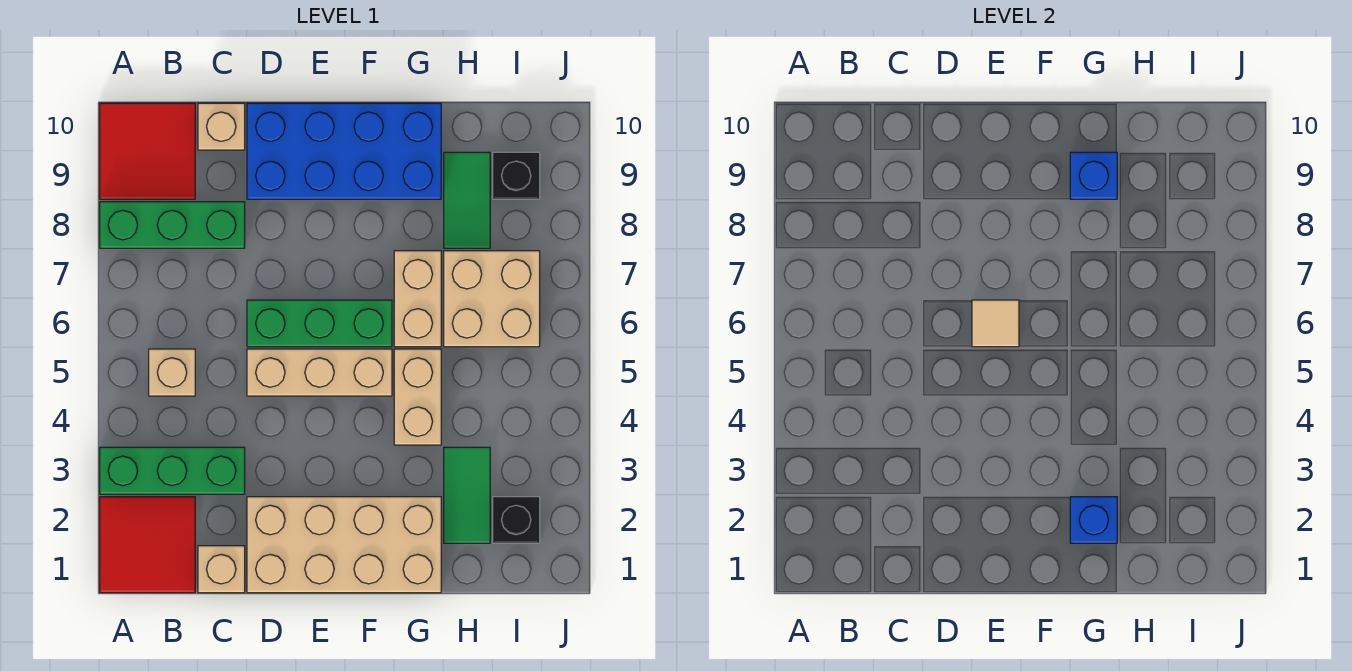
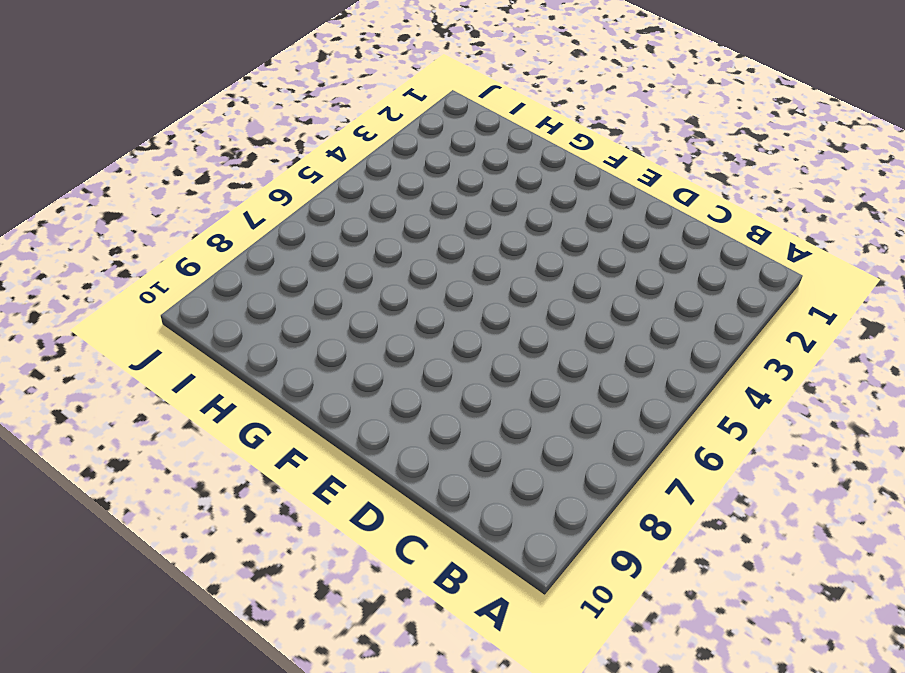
none -> red 2x2 tile [100,497,195,593]
none -> green 1x3 brick [100,447,245,494]
none -> green 1x3 brick [100,202,245,248]

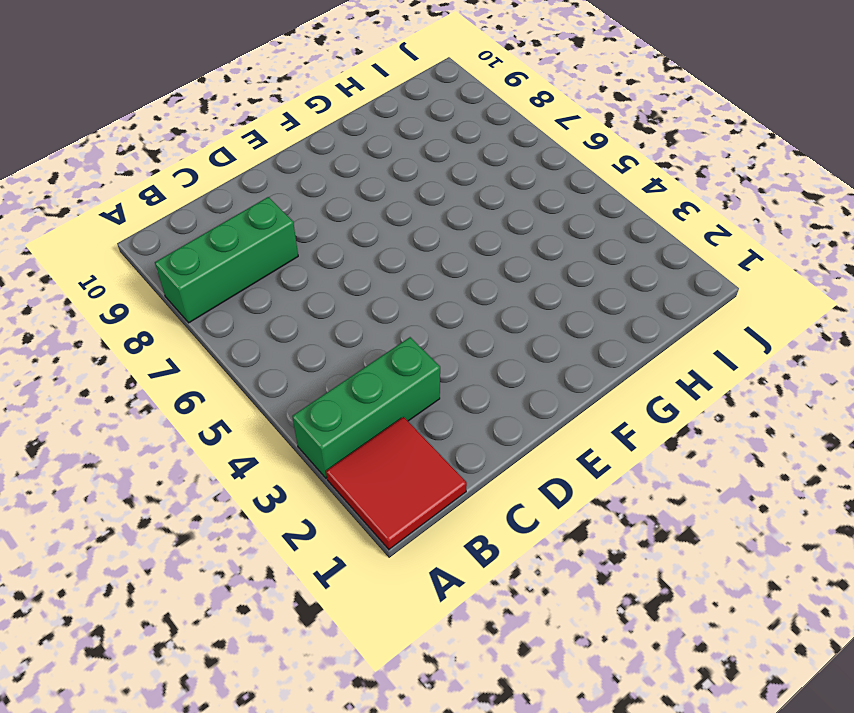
none -> red 2x2 tile [100,103,195,199]
none -> tan 1x1 brick [149,349,195,396]
none -> tan 1x1 brick [198,546,245,593]

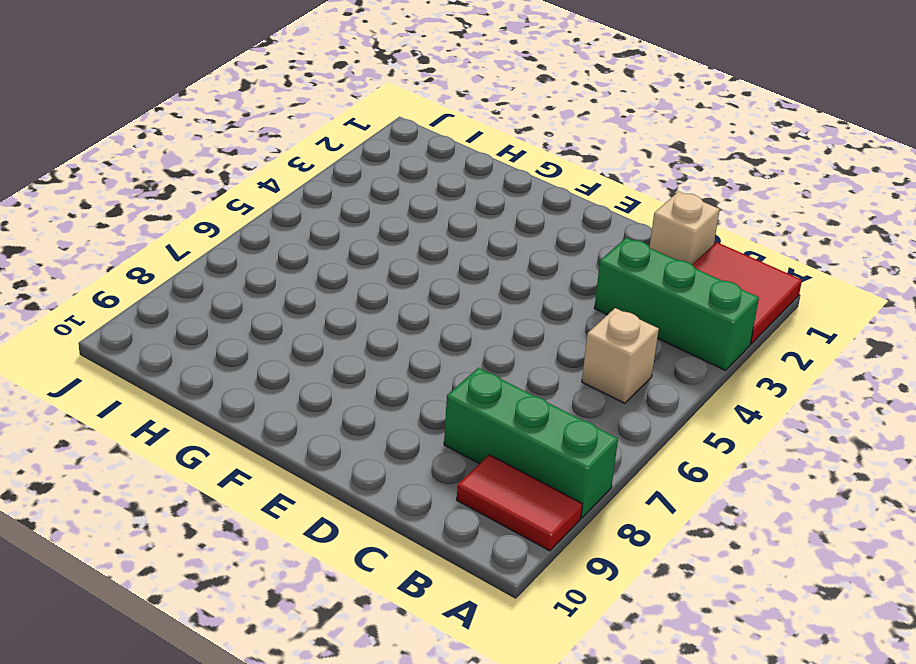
red 1x2 tile [457,455,582,551] -> red 2x2 tile [100,103,195,199]
none -> tan 1x1 brick [198,103,245,150]
none -> tan 2x4 brick [247,497,441,593]
none -> tan 1x3 brick [247,349,392,396]

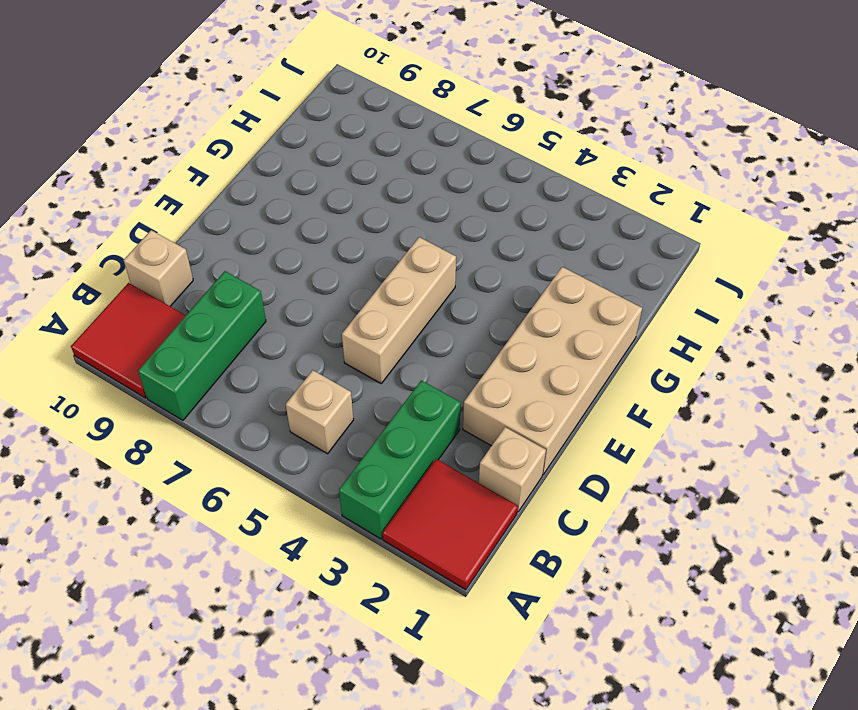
none -> green 1x3 brick [247,300,392,347]
none -> blue 2x4 brick [247,103,441,199]
none -> tan 1x2 brick [394,349,441,445]

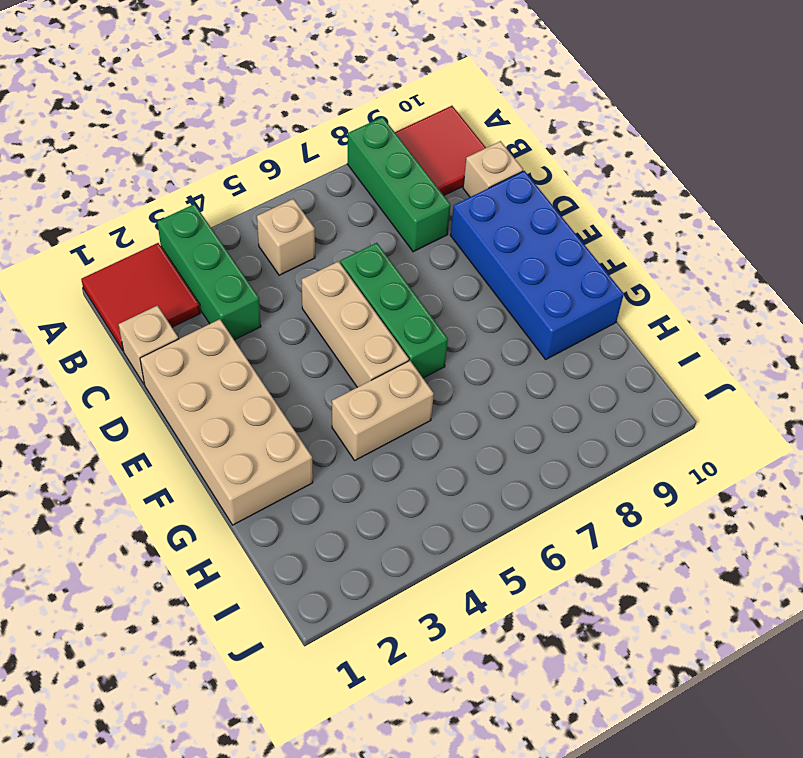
none -> tan 1x2 brick [394,251,441,347]
none -> green 1x2 tile [444,447,490,543]
none -> tan 2x2 brick [444,251,540,347]

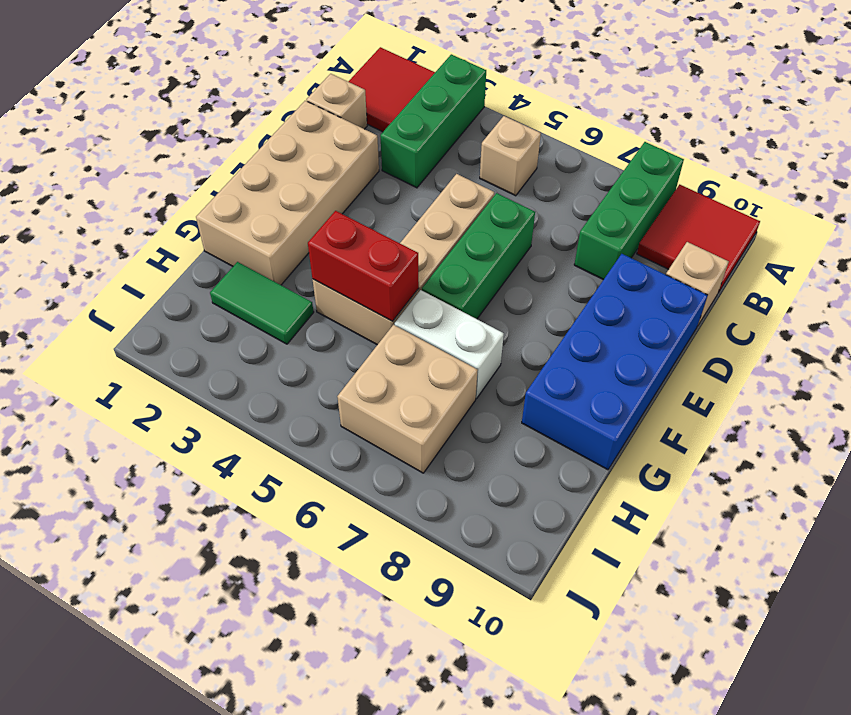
red 1x2 brick [308,211,419,321] -> none
white 1x2 brick [395,290,504,398] -> tan 1x2 brick [394,251,441,347]
none -> green 1x2 tile [444,152,490,248]
none -> black 1x1 brick [493,497,540,543]
none -> black 1x1 brick [493,152,540,199]

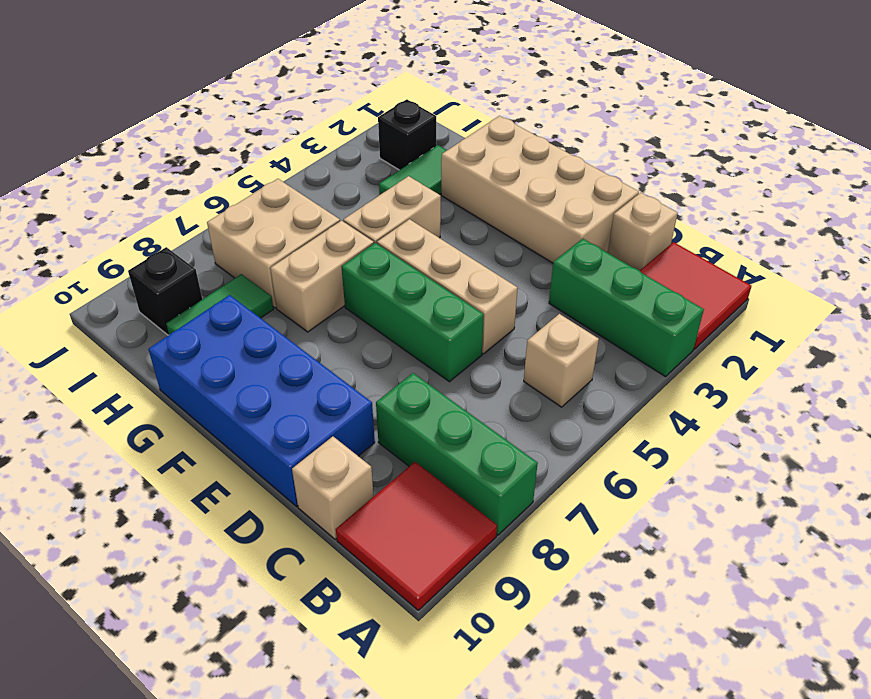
none -> tan 1x1 tile [972,300,1019,347]
none -> blue 1x1 brick [1070,497,1117,543]
none -> blue 1x1 brick [1070,152,1117,199]

